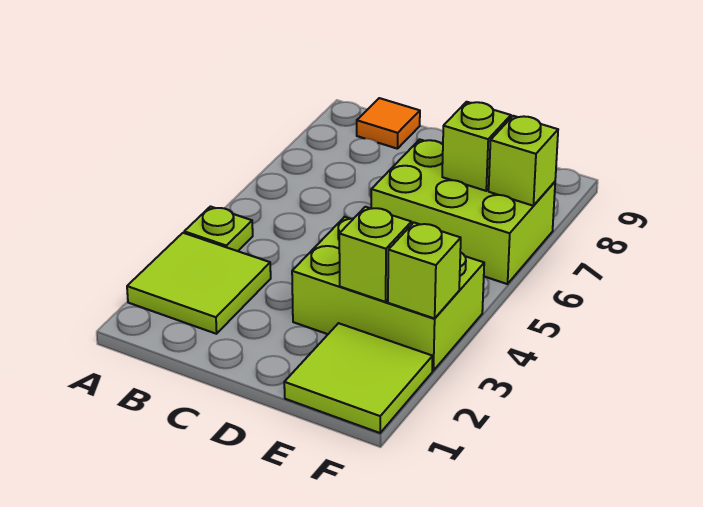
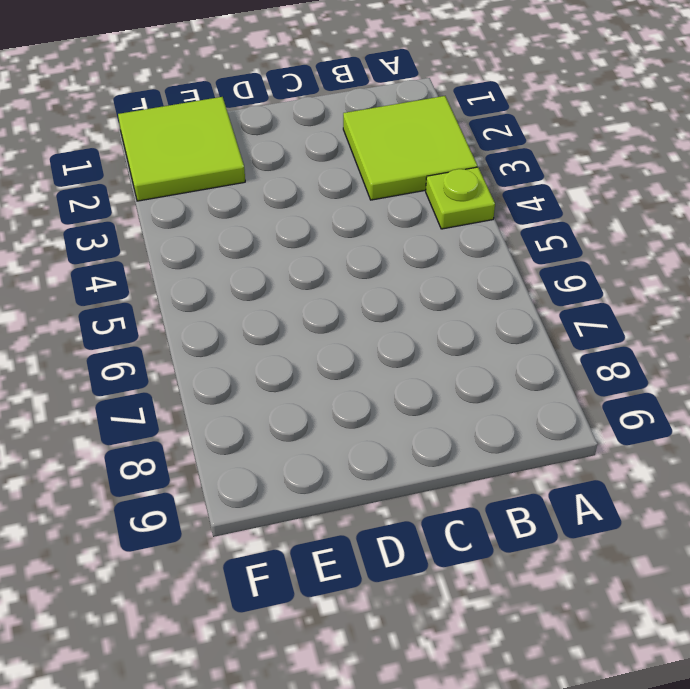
none -> orange 1x1 tile [357,98,420,149]
none -> lime 2x3 brick [292,217,484,371]

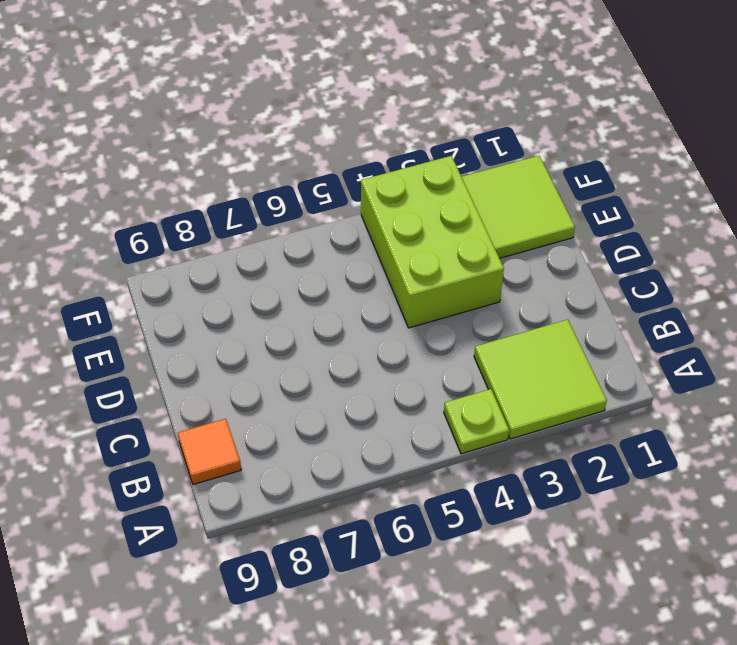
none -> lime 2x3 brick [371,140,555,284]
none -> lime 1x1 brick [339,207,411,302]

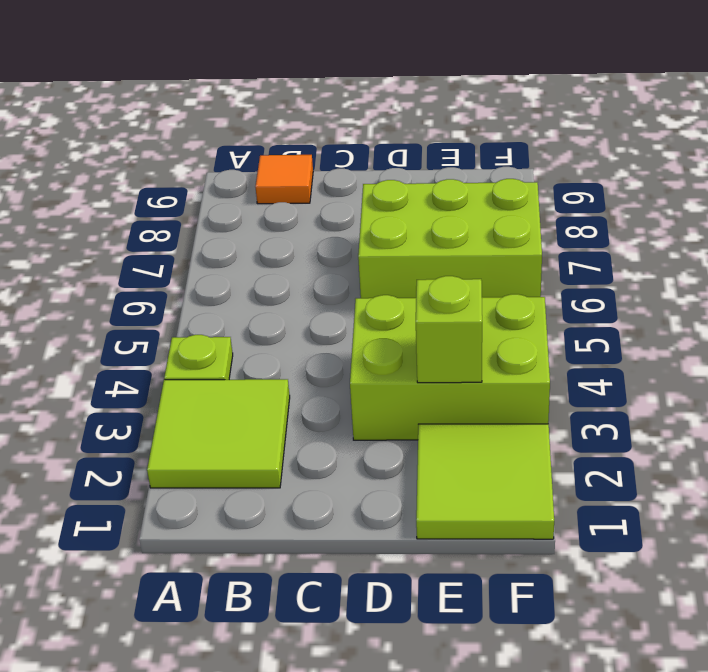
none -> lime 1x1 brick [442,102,511,191]
none -> lime 1x1 brick [388,223,461,318]

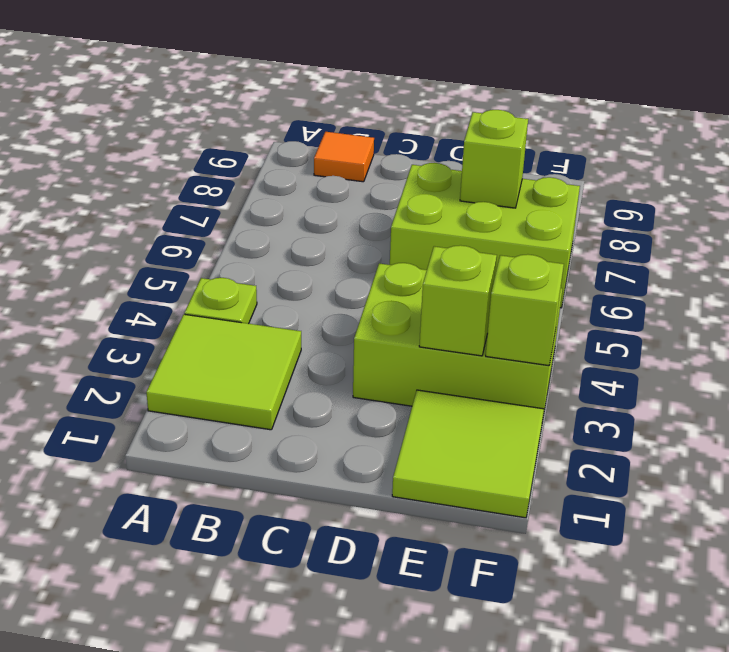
none -> lime 1x1 brick [489,116,558,206]

